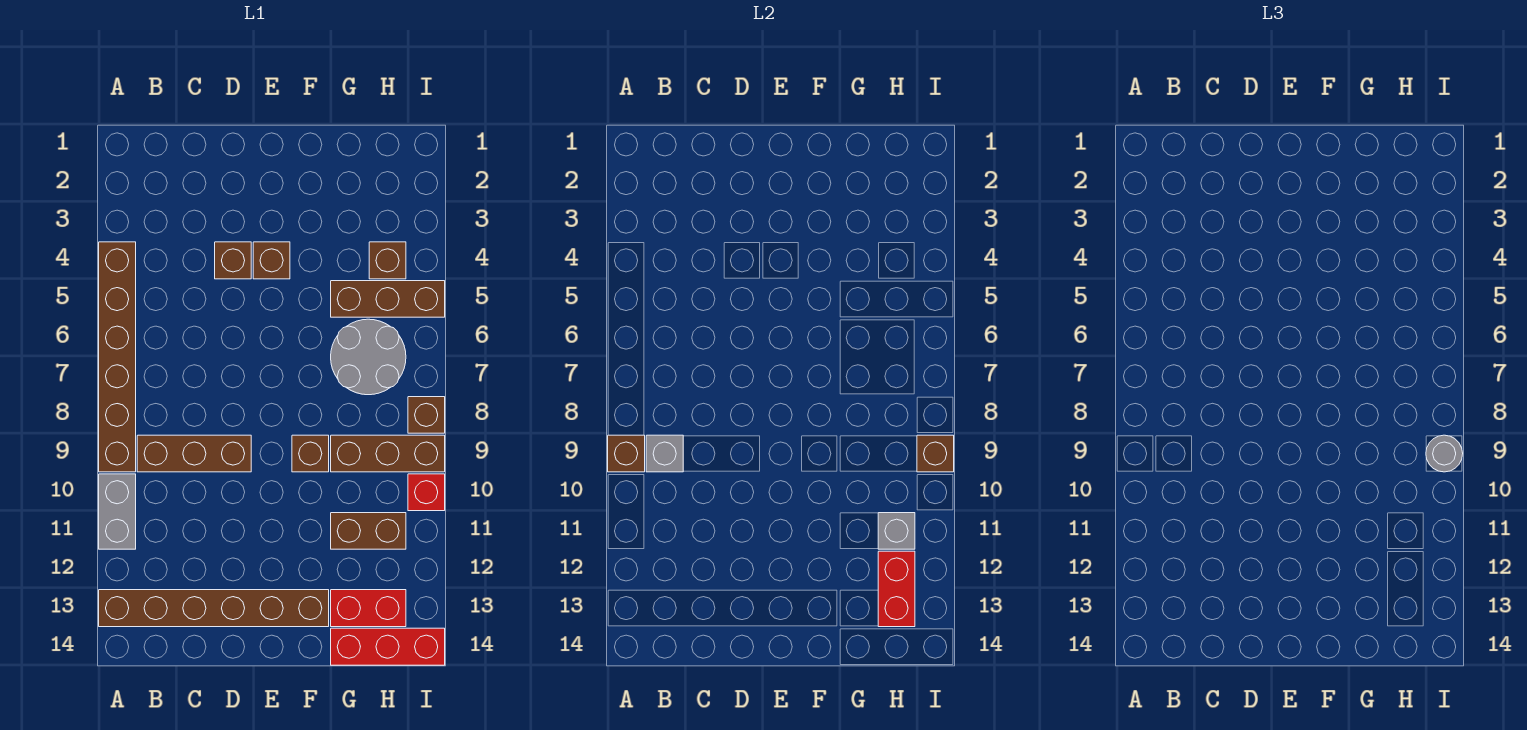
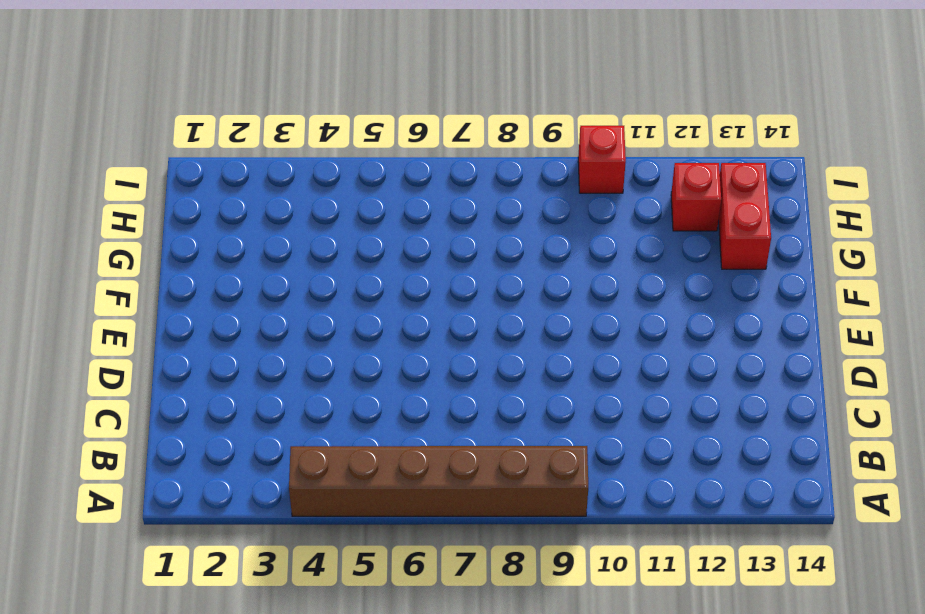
red 1x1 brick [671,163,721,231] -> none
none -> grey 1x2 brick [99,474,136,549]
none -> brown 1x6 brick [99,590,329,627]
none -> brown 1x3 brick [137,435,251,472]

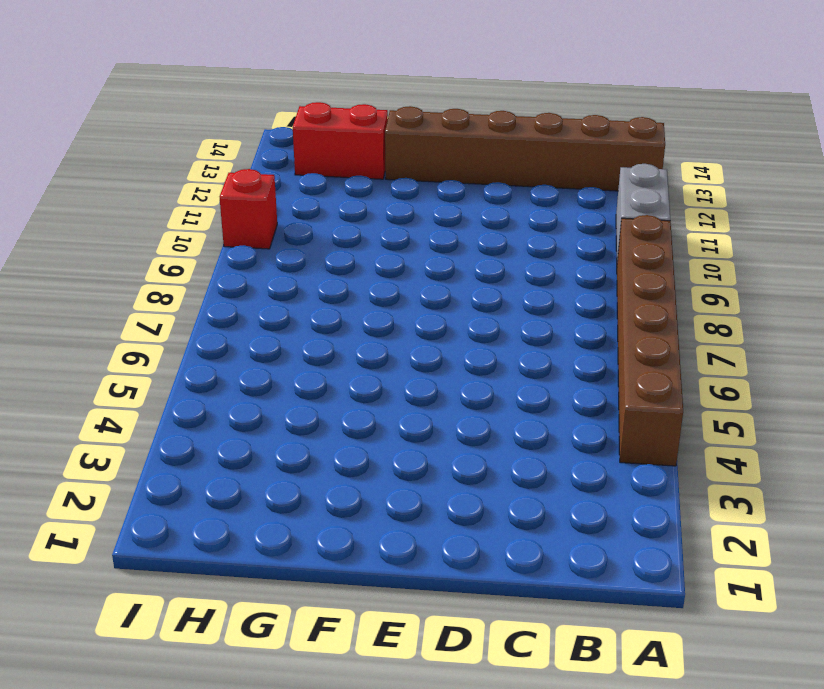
none -> brown 1x3 brick [137,435,251,472]
none -> brown 1x1 brick [215,242,251,279]
none -> brown 1x1 brick [253,242,290,279]

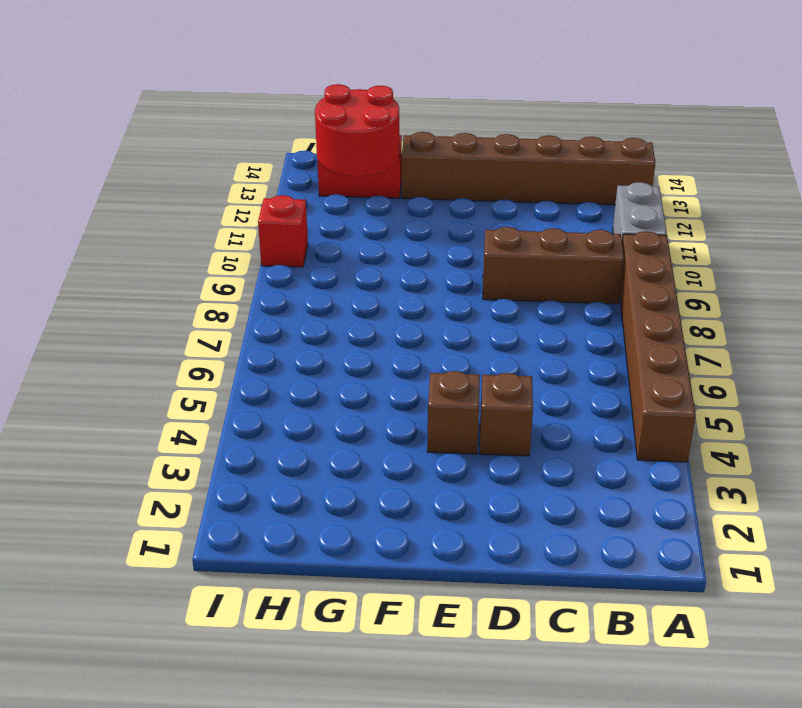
red 2x2 round brick [315,84,399,176] -> red 1x2 brick [878,551,915,627]
none -> brown 1x1 brick [292,435,329,472]
none -> brown 1x3 brick [331,281,445,317]
none -> grey 2x2 round brick [331,319,406,395]

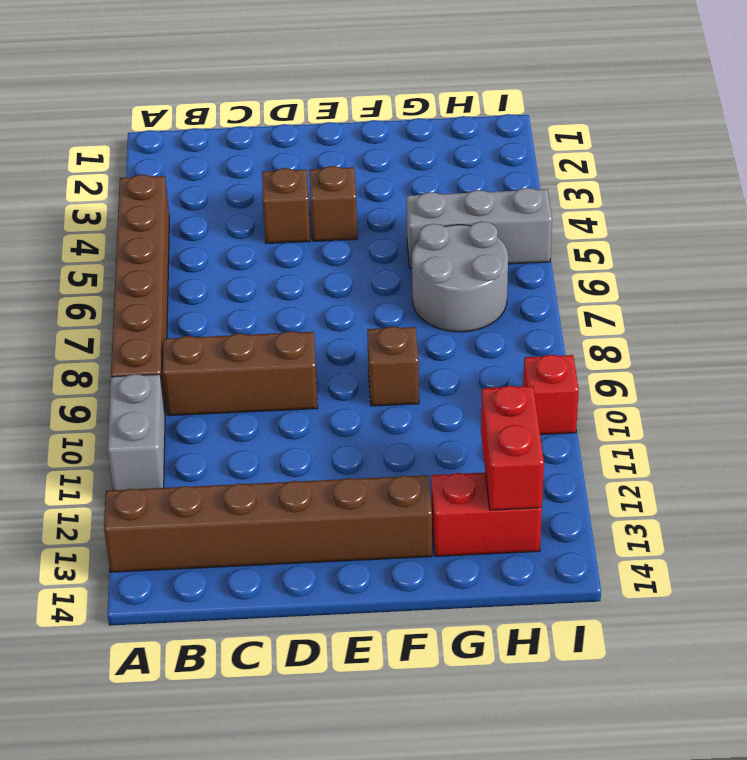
grey 1x3 brick [406,188,552,268] -> brown 1x3 brick [331,281,445,317]
none -> brown 1x3 brick [331,435,445,472]
none -> brown 1x2 brick [331,513,406,549]
none -> red 1x3 brick [331,628,445,665]

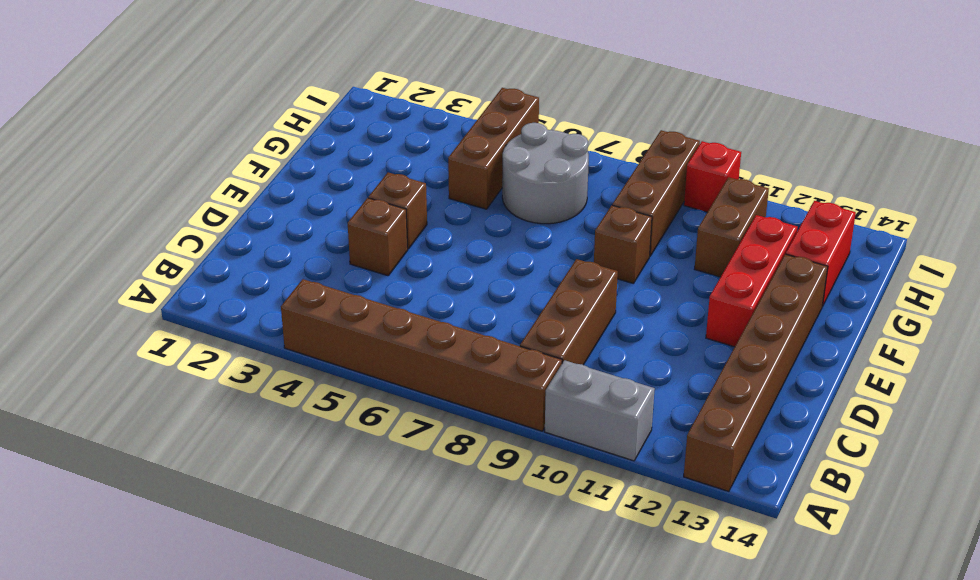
red 1x3 brick [706,215,798,347] -> red 1x3 brick moved to [331,628,445,665]
none -> brown 1x1 brick [369,242,406,279]
none -> brown 1x1 brick [408,397,445,433]
none -> brown 1x1 brick [608,435,645,472]

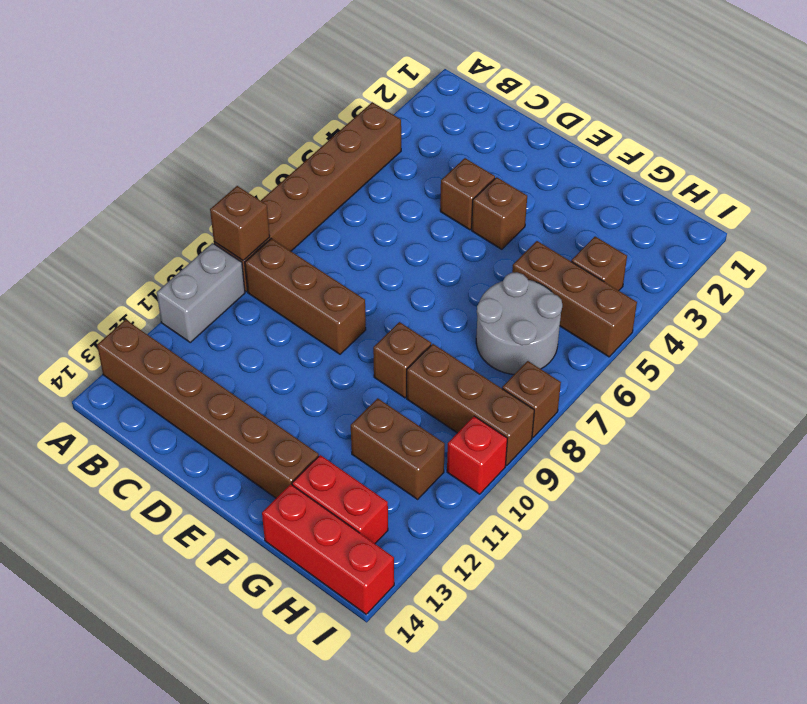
none -> grey 1x1 brick [646,435,683,472]
none -> grey 1x1 brick [878,513,915,549]
none -> red 1x2 brick [878,551,915,627]

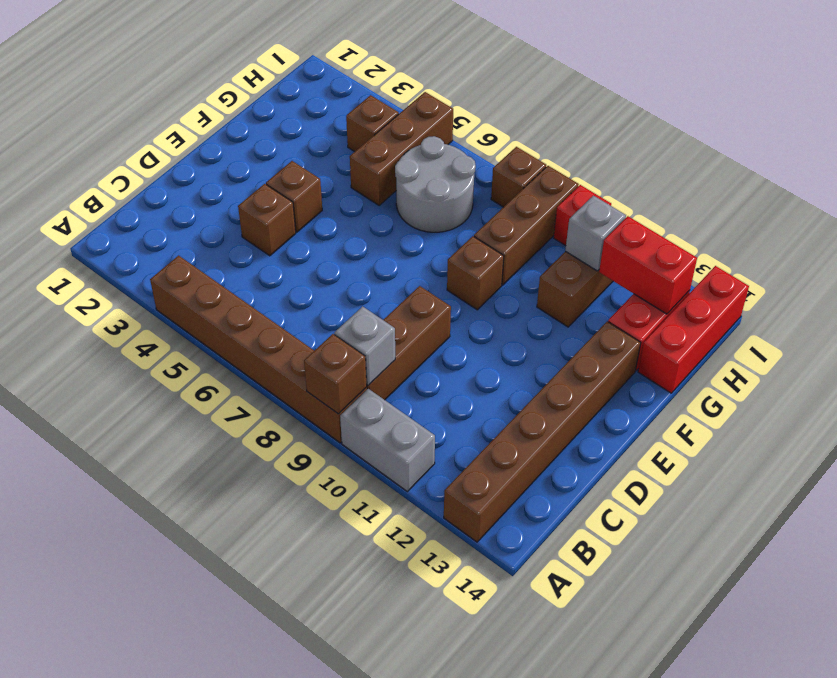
none -> brown 1x1 brick [917,435,954,472]
none -> grey 1x1 round brick [1426,435,1463,472]

